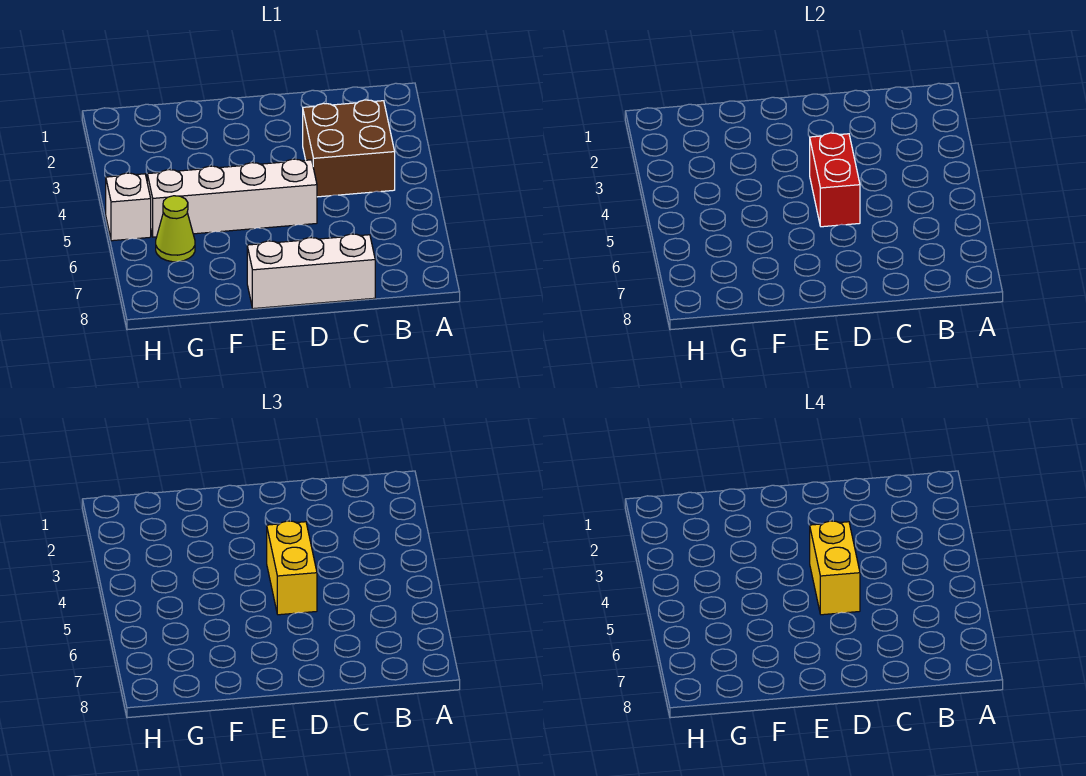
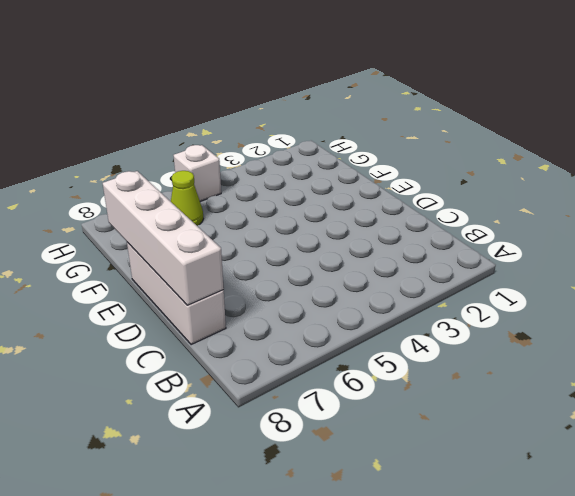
white 1x4 brick [103,171,224,305] -> white 1x4 brick moved to [147,159,317,237]
none -> brown 2x2 brick [303,100,395,197]
none -> red 1x2 brick [810,133,860,227]

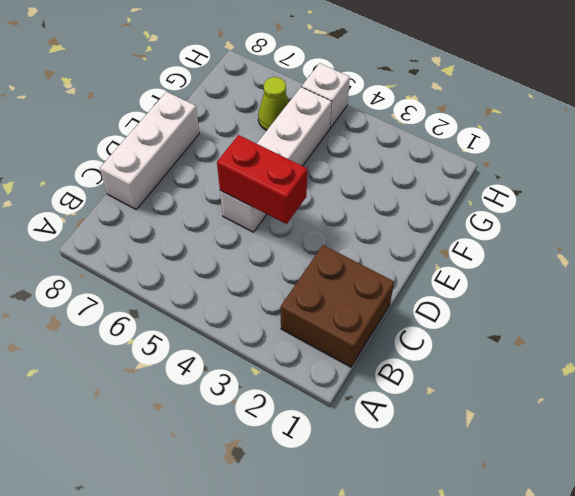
brown 2x2 brick [281,245,394,367] -> brown 2x2 brick moved to [303,100,395,197]
none -> yellow 1x2 brick [267,521,317,615]
none -> yellow 1x2 brick [810,521,860,615]

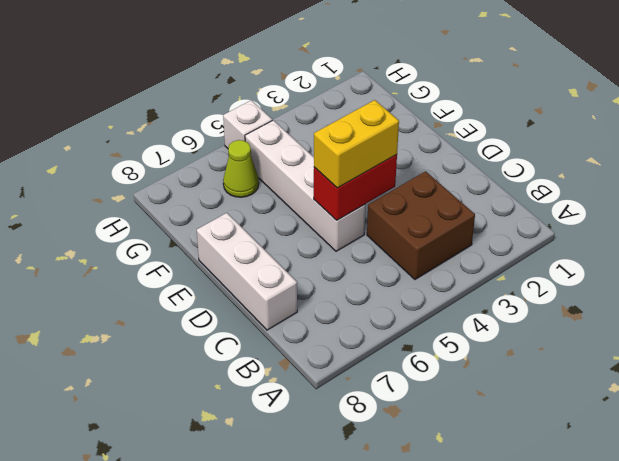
none -> yellow 1x2 brick [810,521,860,615]

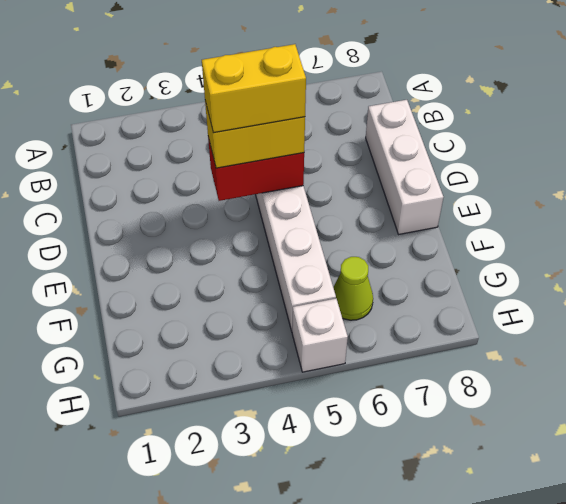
none -> brown 2x2 brick [303,100,395,197]

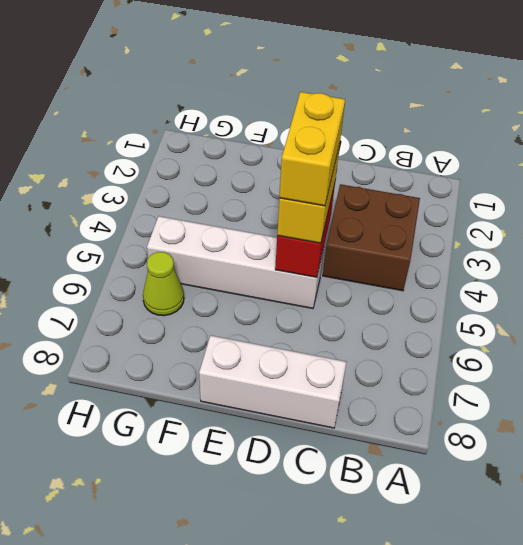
none -> white 1x1 brick [106,173,151,241]

